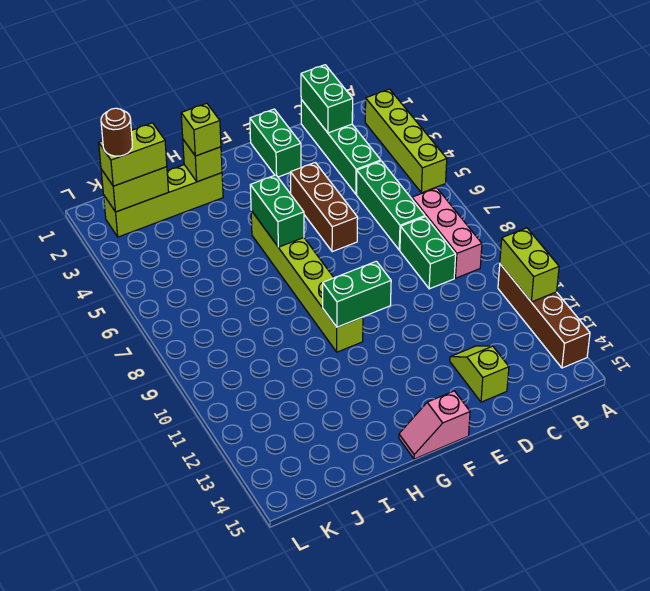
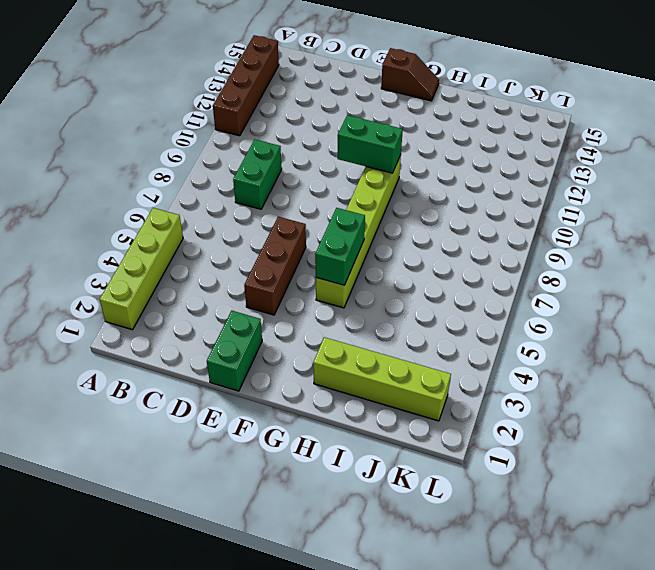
brown 1x2 slope [381,48,439,101] -> pink 1x2 slope [399,391,470,459]
none -> pink 1x3 brick [412,188,482,278]
none -> green 1x4 brick [301,100,381,194]
none -> green 1x3 brick [357,161,425,250]

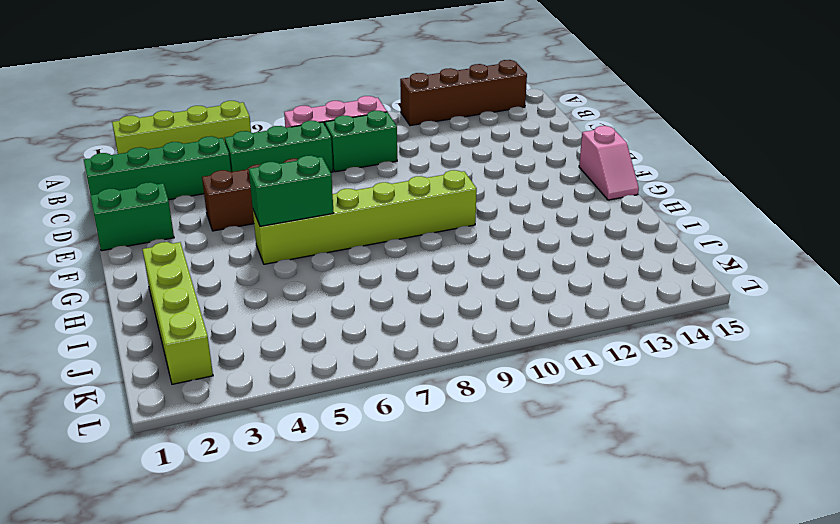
none -> lime 1x2 slope [450,346,509,402]
none -> lime 1x2 brick [500,228,559,302]
none -> green 1x2 brick [301,65,353,133]

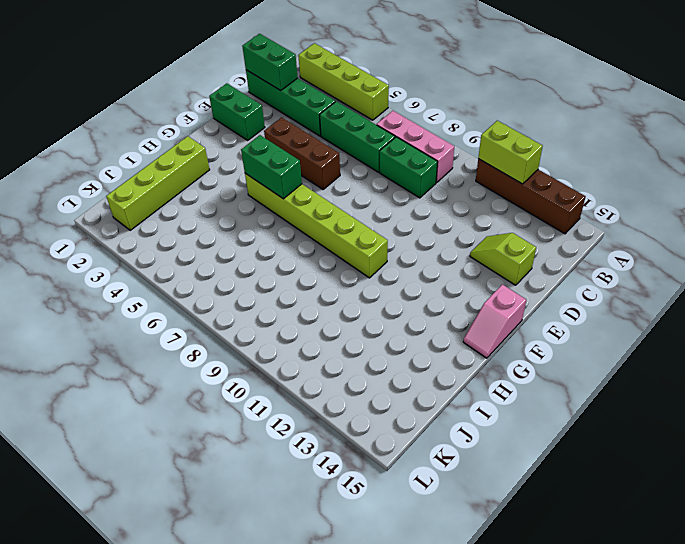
none -> green 1x2 brick [323,261,391,327]
none -> lime 1x1 brick [183,140,222,182]
none -> lime 1x2 brick [101,167,169,212]

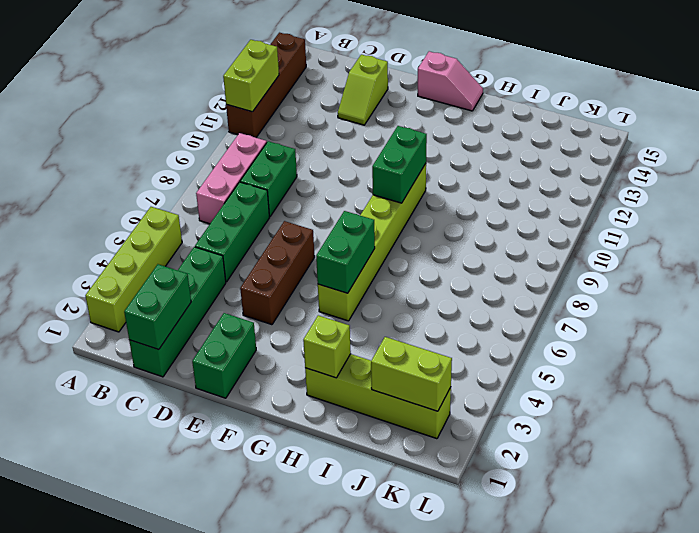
green 1x2 brick [372,126,427,203] -> green 1x2 brick turned to [323,261,391,327]
none -> lime 1x1 brick [181,103,221,156]
none -> lime 1x2 brick [99,123,167,186]
none -> brown 1x1 round brick [101,108,132,156]

